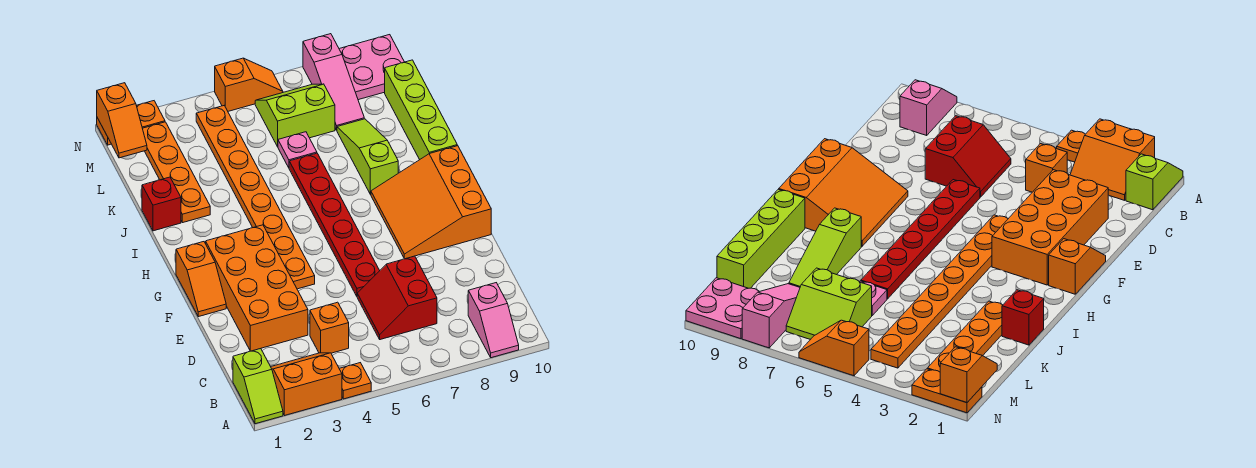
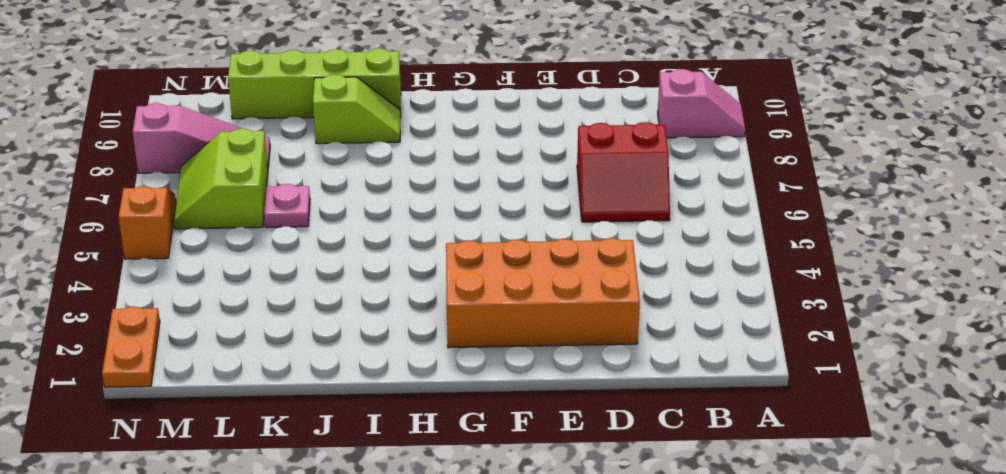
lime 1x2 slope [313,75,401,144] -> lime 1x2 slope moved to [233,349,283,424]
none -> orange 2x2 slope [271,353,342,415]
none -> orange 1x1 plate [339,363,371,399]
none -> orange 1x1 brick [310,302,349,353]

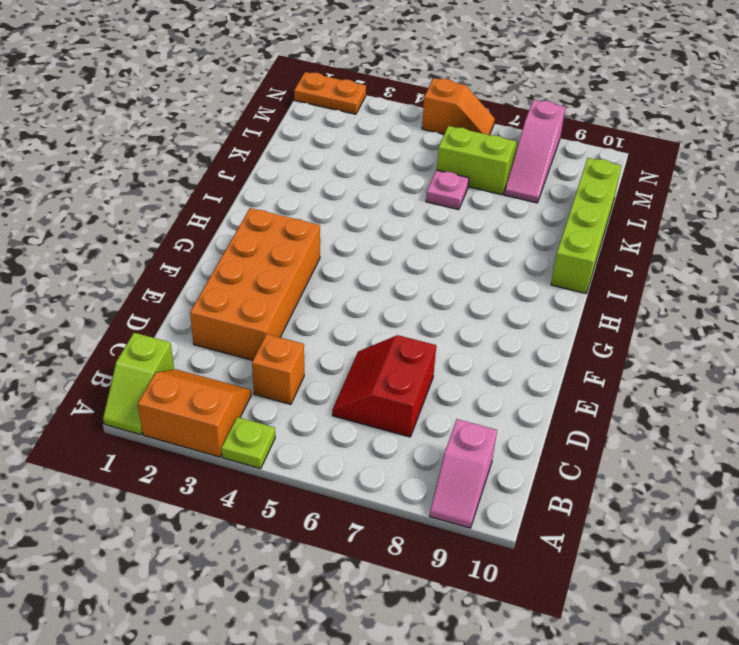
lime 1x1 plate [221,417,275,469] -> orange 1x1 plate [339,363,371,399]
none -> red 1x6 plate [289,153,380,296]
none -> orange 1x2 slope [176,242,226,317]
none -> orange 1x8 plate [196,106,315,289]

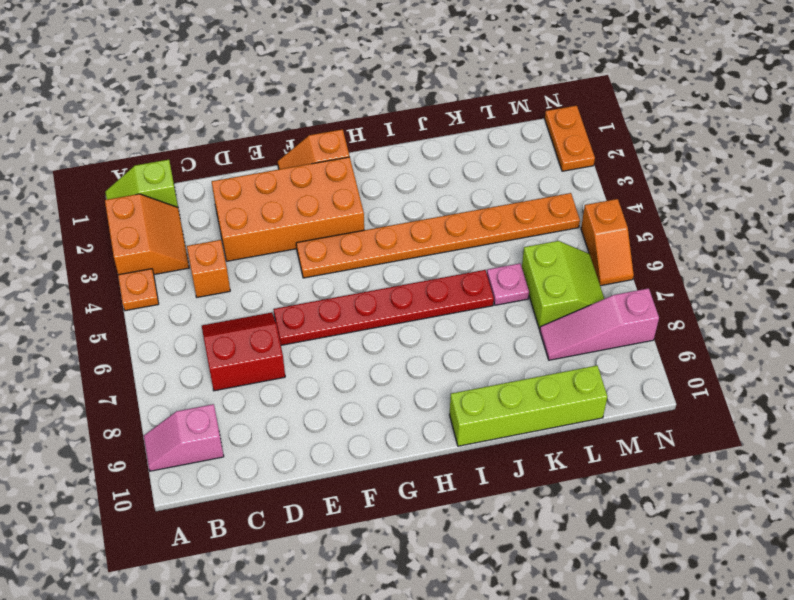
none -> orange 3x3 slope [371,146,491,259]
none -> lime 1x3 slope [337,119,398,195]
none -> red 1x1 brick [142,177,181,231]

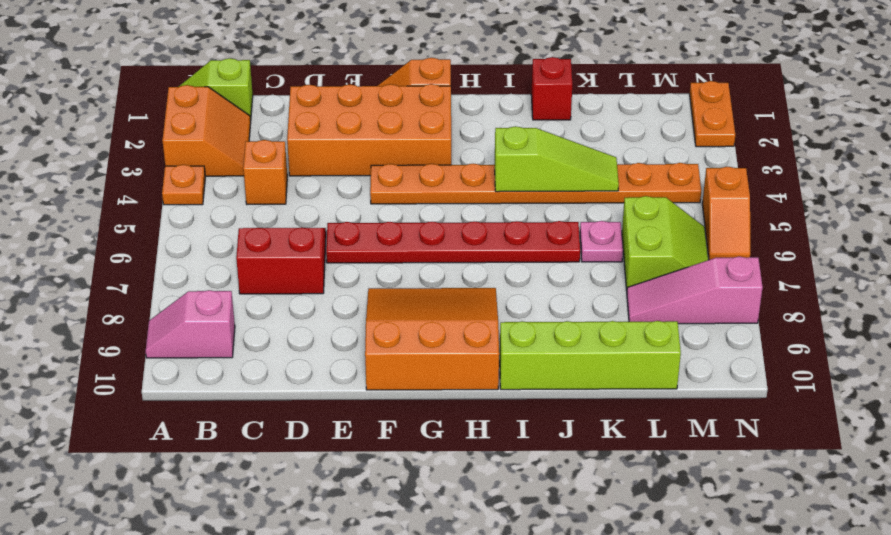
lime 1x3 slope [495,126,619,192] -> lime 1x3 slope moved to [337,119,398,195]
none -> orange 1x4 plate [143,122,210,223]
none -> pink 2x2 plate [339,35,404,100]
none -> orange 1x2 slope [97,83,147,158]

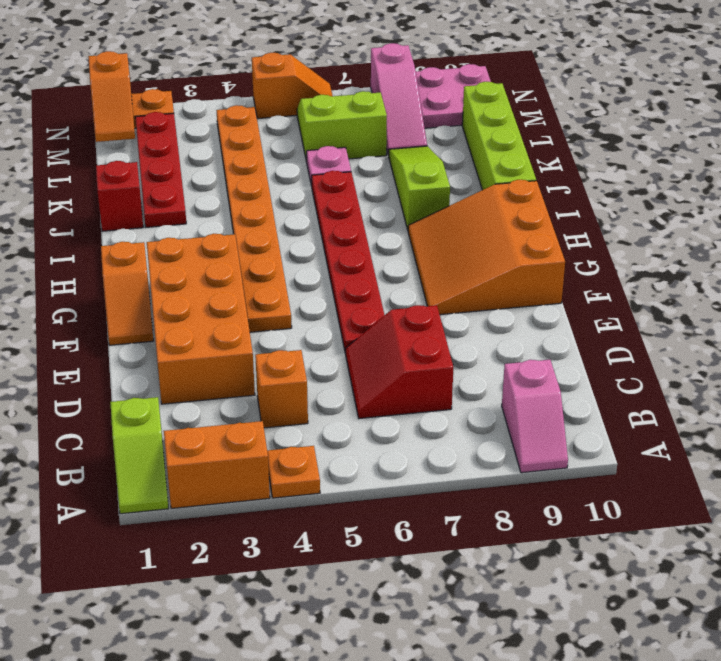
red 1x4 plate [135,112,186,227] -> orange 1x4 plate [143,122,210,223]

